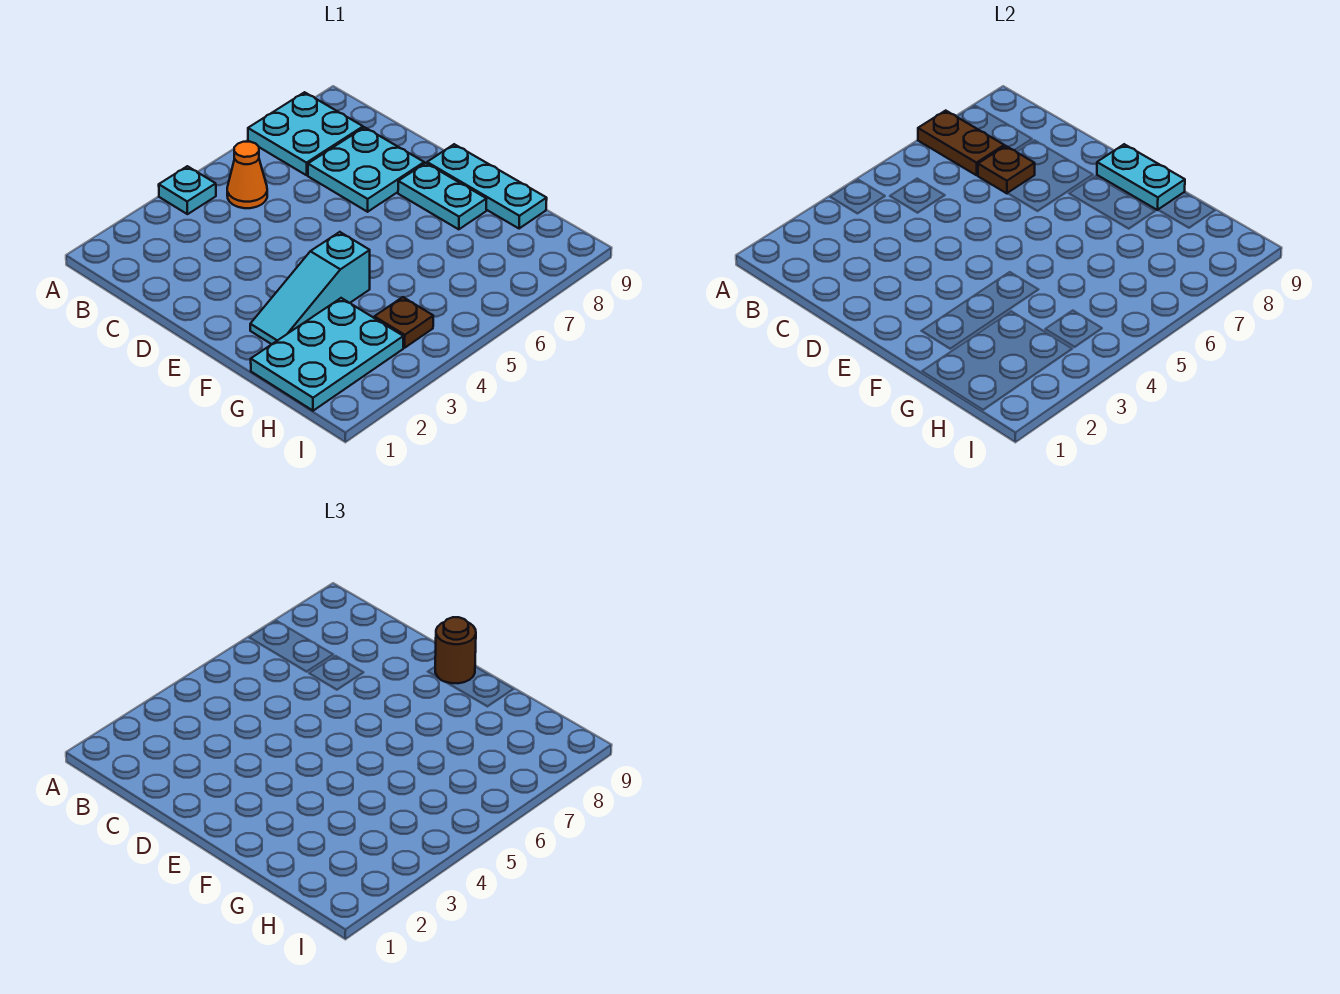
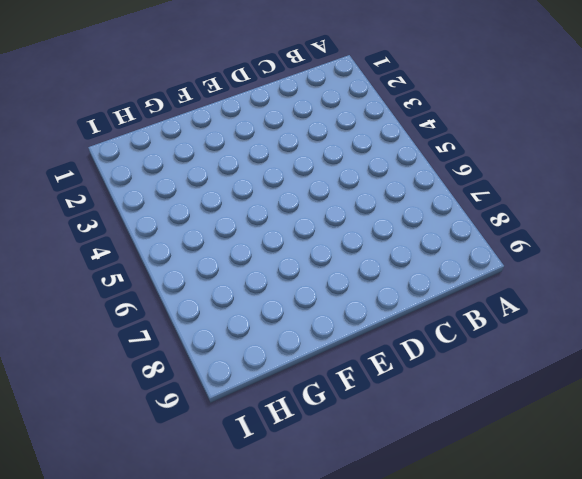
none -> cyan 1x1 plate [159,166,216,214]
none -> cyan 2x2 plate [248,92,363,175]
none -> orange 1x1 cone [227,142,267,208]

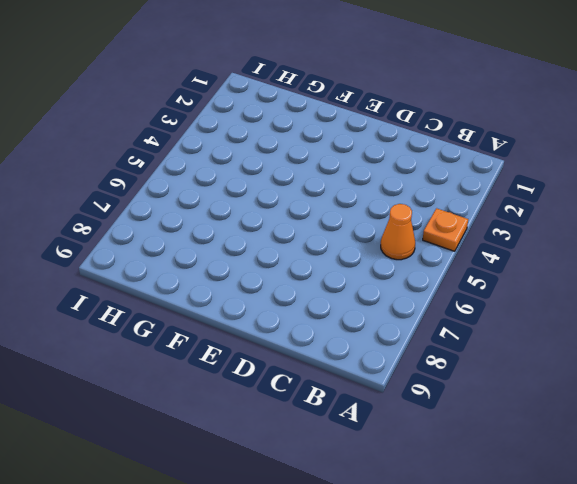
orange 1x1 plate [423,208,468,251] -> cyan 1x1 plate [159,166,216,214]
none -> cyan 2x2 plate [248,92,363,175]
none -> cyan 2x2 plate [308,127,424,212]
none -> cyan 1x2 plate [398,163,486,229]

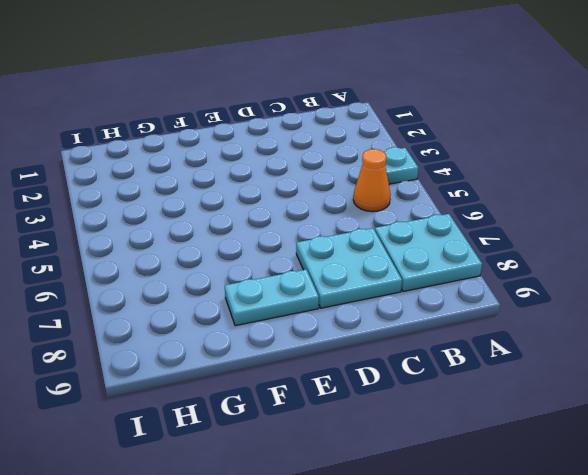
none -> cyan 1x3 plate [427,144,547,229]
none -> cyan 1x3 slope [250,232,370,344]
none -> cyan 2x3 plate [251,298,403,411]

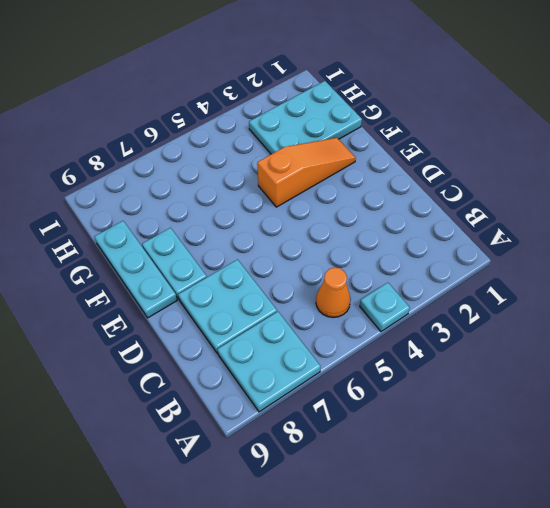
orange 1x3 slope [257,138,356,207] -> cyan 1x3 slope [250,232,370,344]
none -> brown 1x1 plate [374,297,433,348]
none -> brown 1x2 plate [918,111,1004,175]
none -> brown 1x1 plate [978,146,1035,193]

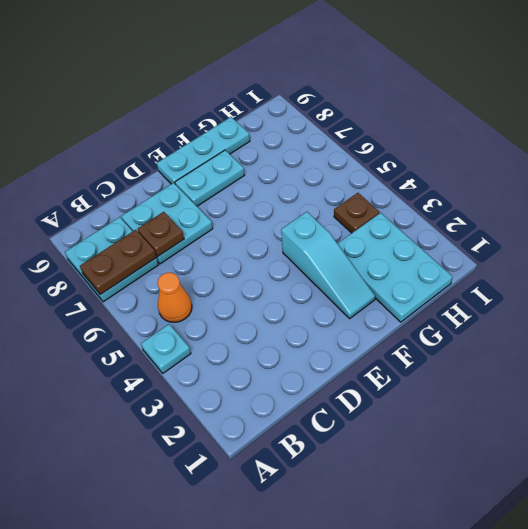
none -> cyan 1x2 plate [1097,144,1185,210]
none -> brown 1x1 round brick [435,617,476,683]

